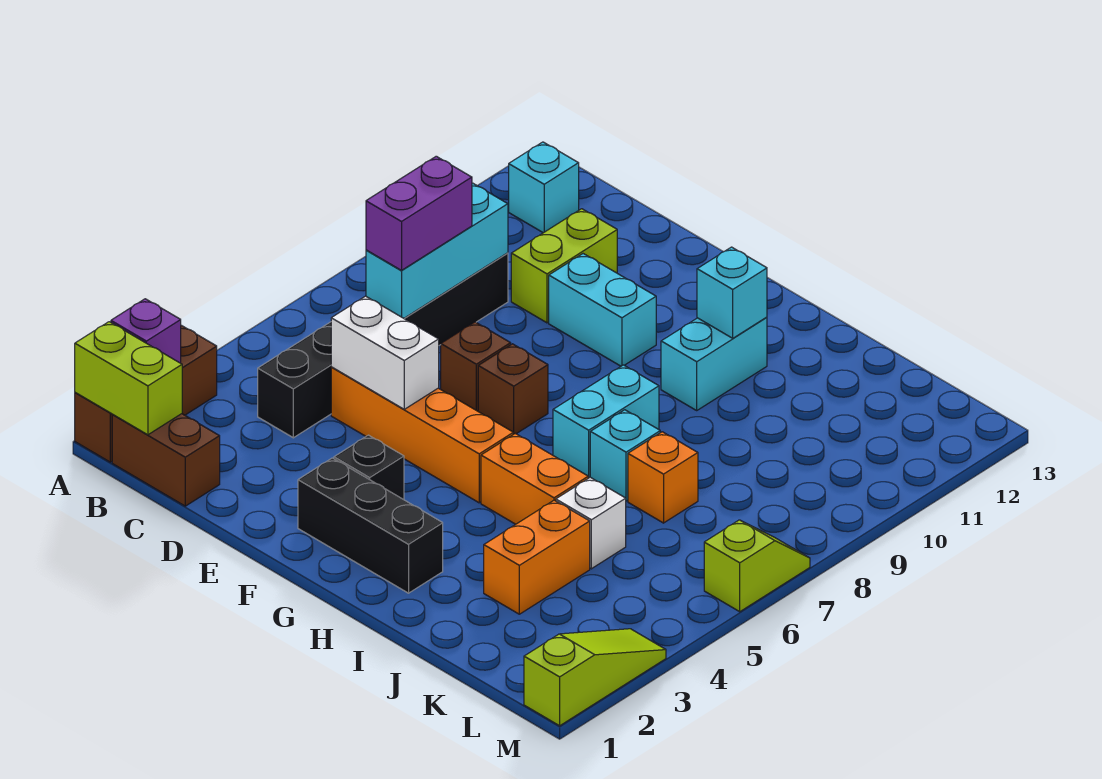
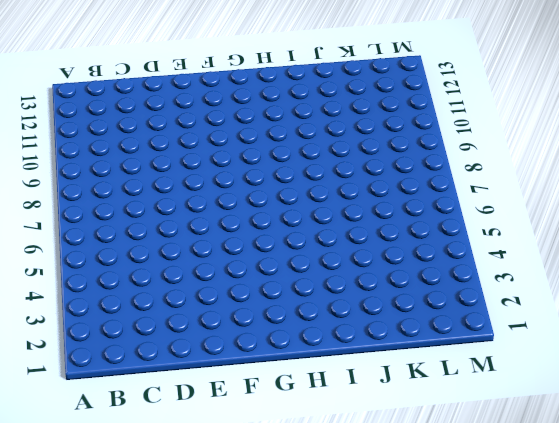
none -> brown 1x3 brick [75,325,217,462]
none -> brown 1x2 brick [112,414,220,506]
none -> cyan 1x1 brick [509,142,579,233]

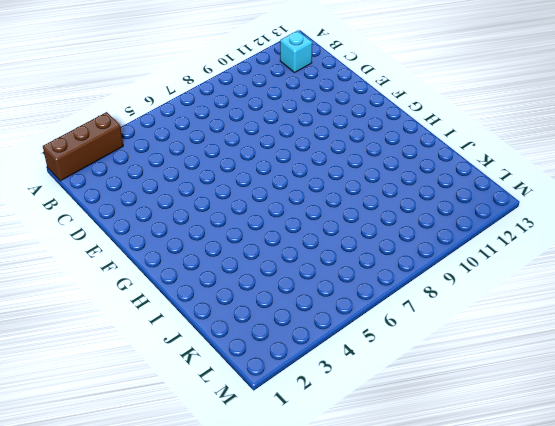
none -> brown 1x2 brick [112,414,220,506]
none -> black 1x6 brick [258,253,508,438]
none -> orange 1x4 brick [331,367,513,503]

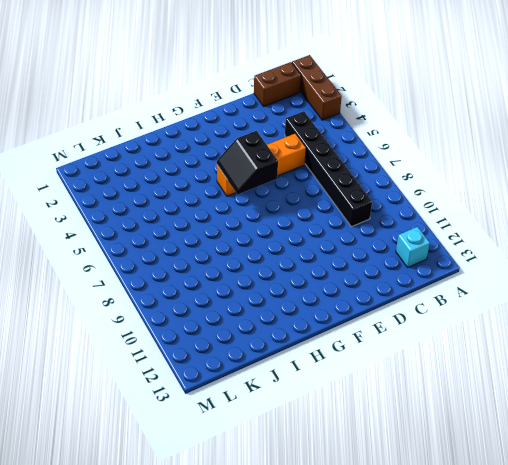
black 2x2 slope [217,131,278,194] -> none
none -> lime 1x2 brick [511,209,617,323]
none -> brown 1x1 brick [441,322,511,411]
none -> cyan 1x2 brick [549,254,656,366]

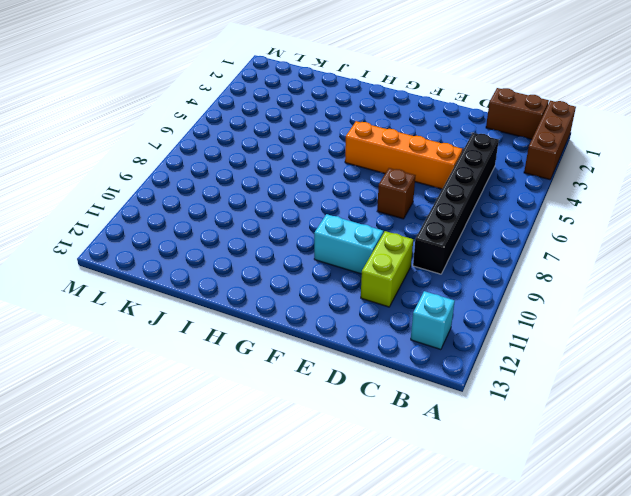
none -> black 1x3 brick [298,458,443,593]
none -> black 1x1 brick [334,435,404,500]
none -> brown 1x1 brick [478,344,548,434]

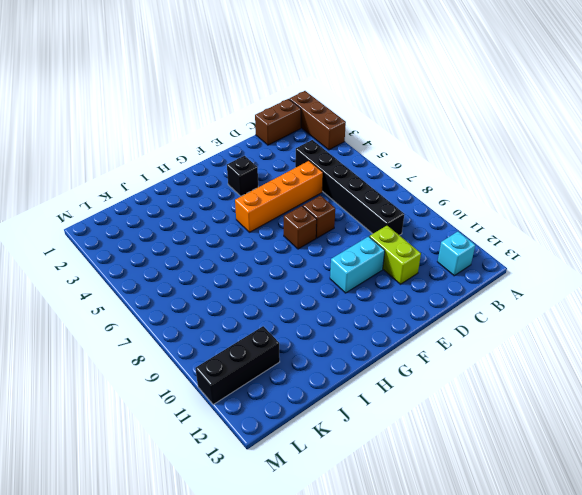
black 1x3 brick [195,326,280,405] -> black 1x3 brick moved to [298,458,443,593]
none -> orange 1x2 brick [481,433,588,524]
none -> cyan 1x2 brick [553,365,659,478]
none -> cyan 1x2 brick [661,317,767,410]

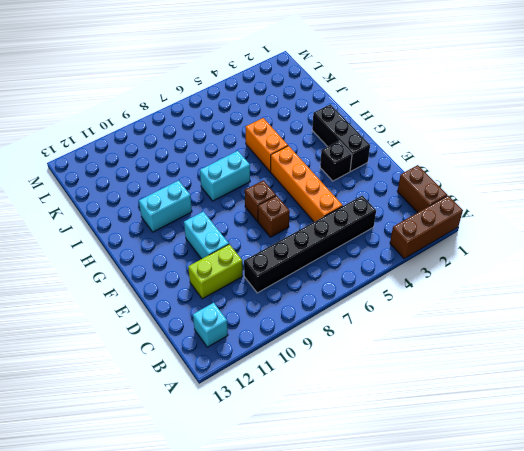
none -> cyan 1x1 brick [590,410,660,501]
none -> orange 1x2 brick [484,500,590,614]
none -> white 1x1 brick [556,477,626,569]

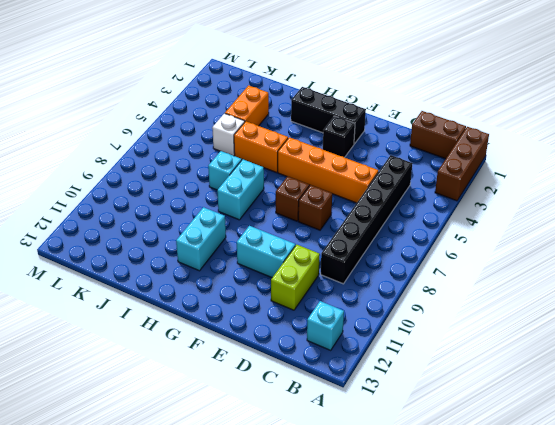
none -> orange 1x1 brick [628,432,698,523]
none -> lime 1x3 slope [524,629,666,726]
none -> lime 1x2 slope [704,520,810,612]

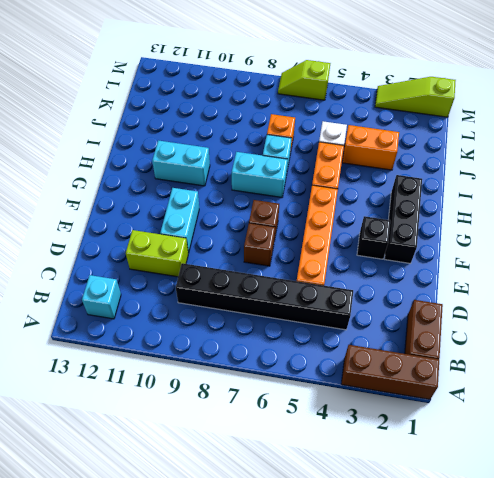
none -> lime 1x2 brick [75,322,182,435]
none -> purple 1x1 brick [111,299,181,363]
none -> cyan 1x3 brick [366,183,508,318]

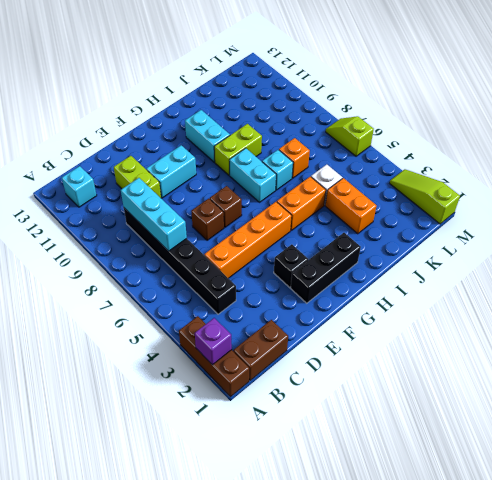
lime 1x2 brick [214,124,262,175] -> lime 1x2 brick moved to [75,322,182,435]
none -> white 1x2 brick [331,296,439,409]
none -> cyan 1x1 brick [697,247,767,338]
none -> purple 1x2 brick [366,156,472,270]

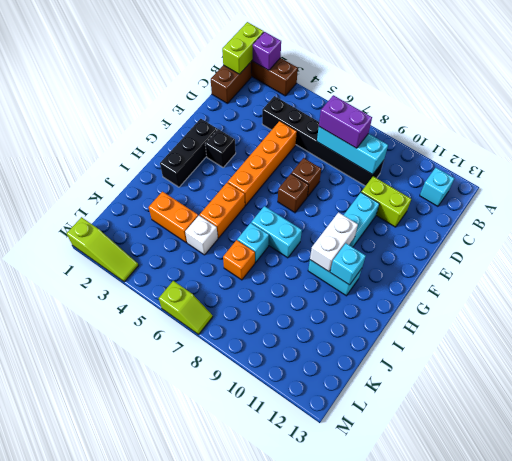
white 1x2 brick [310,212,358,272] -> white 1x2 brick moved to [331,296,439,409]

